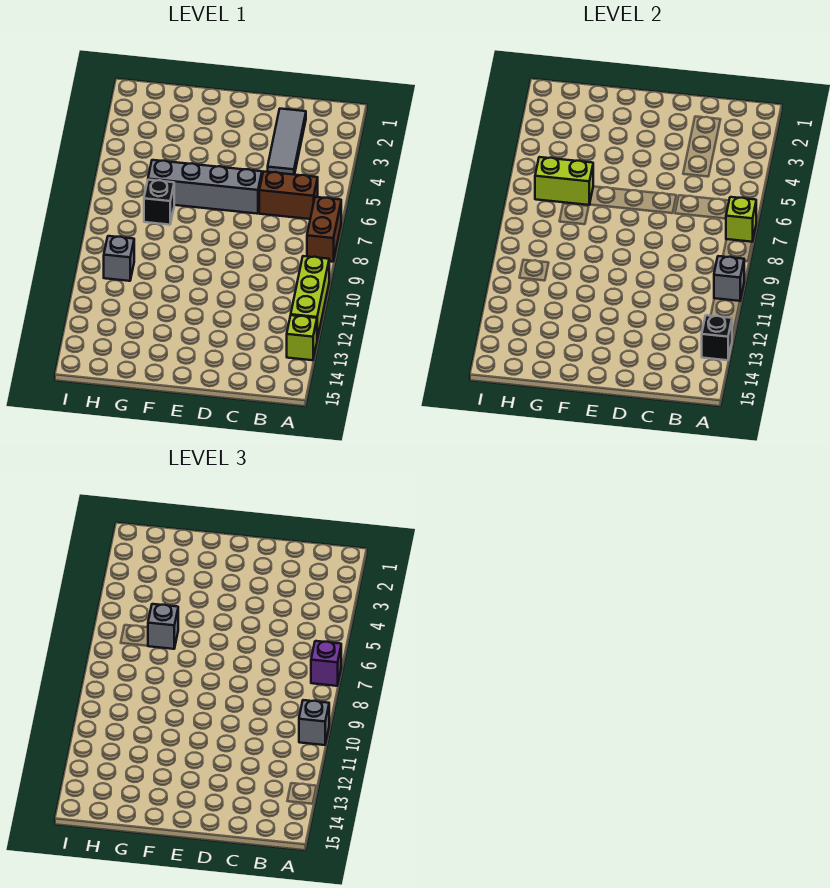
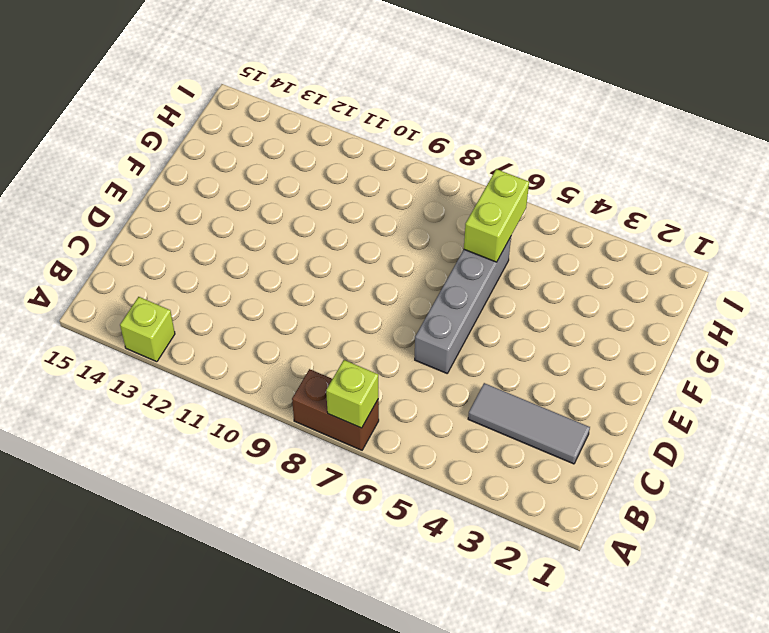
none -> lime 1x3 brick [291,256,329,339]
none -> brown 1x2 brick [259,172,318,219]
none -> black 1x1 brick [144,180,174,225]

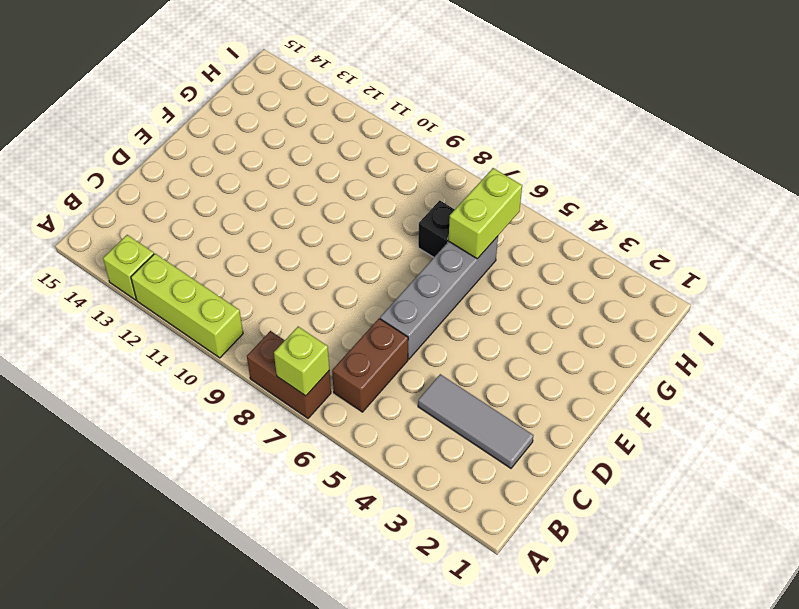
none -> grey 1x1 brick [104,236,134,281]
none -> grey 1x1 brick [714,256,744,301]
none -> black 1x1 brick [702,315,732,360]

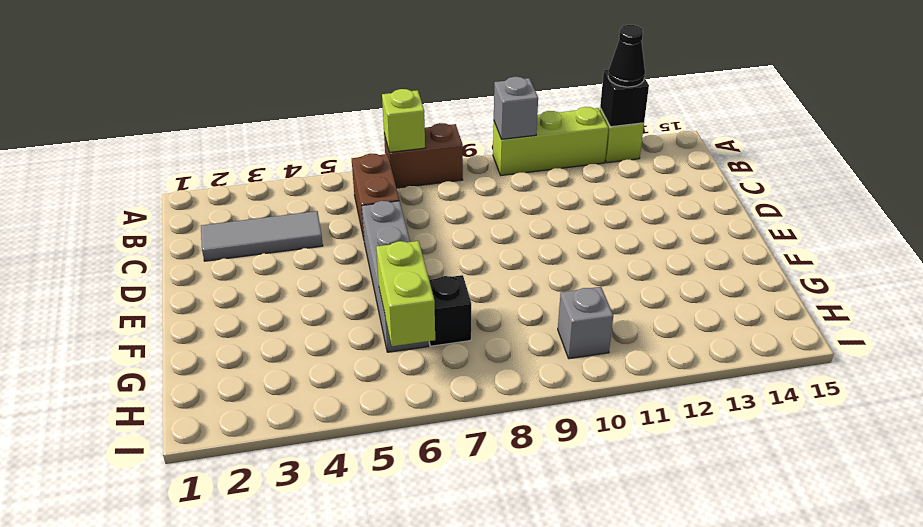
black 1x1 cone [608,25,645,87] -> none
none -> purple 1x1 brick [311,641,341,686]
none -> grey 1x1 brick [299,700,329,745]
none -> grey 1x1 brick [148,604,178,649]

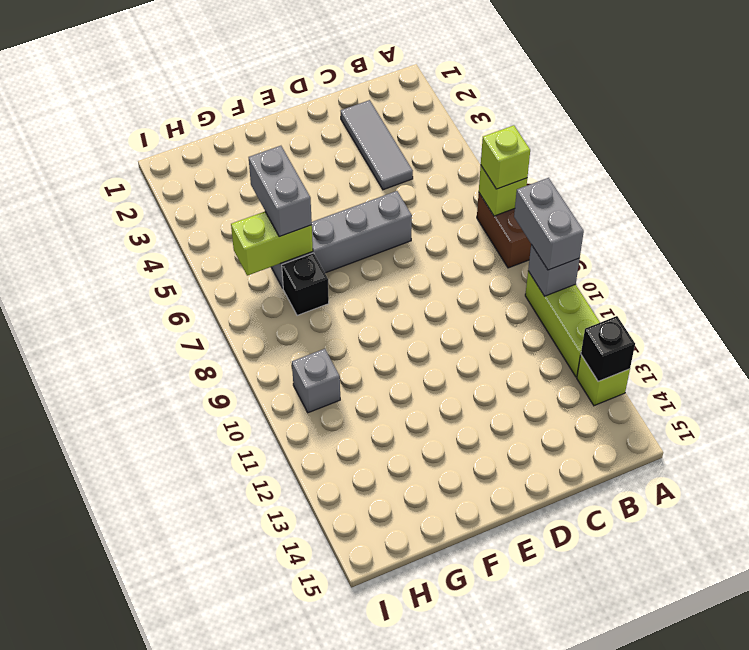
lime 1x1 brick [481,125,530,189] -> purple 1x1 brick [311,641,341,686]
grey 1x2 brick [514,178,584,270] -> grey 1x1 brick [299,700,329,745]
grey 1x2 brick [249,146,312,237] -> grey 1x1 brick [148,604,178,649]
none -> brown 1x2 brick [259,172,318,219]

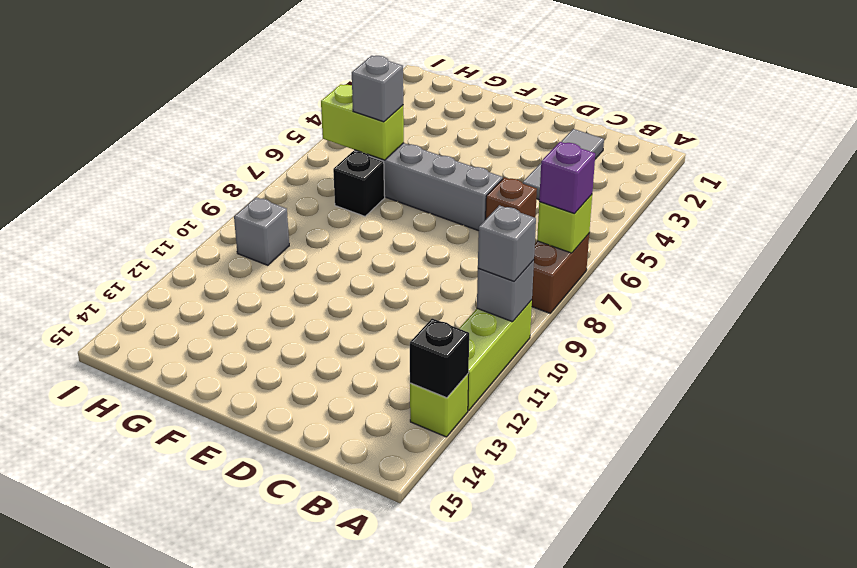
brown 1x1 brick [486,177,537,219] -> brown 1x2 brick [259,172,318,219]

